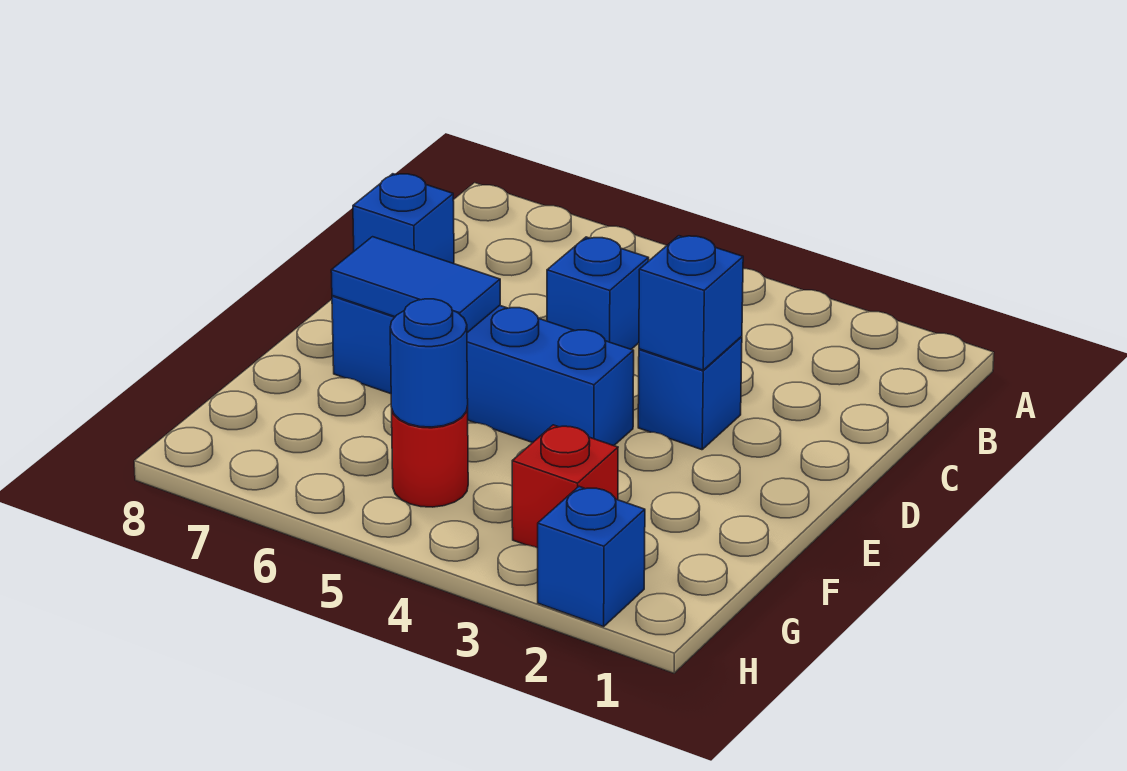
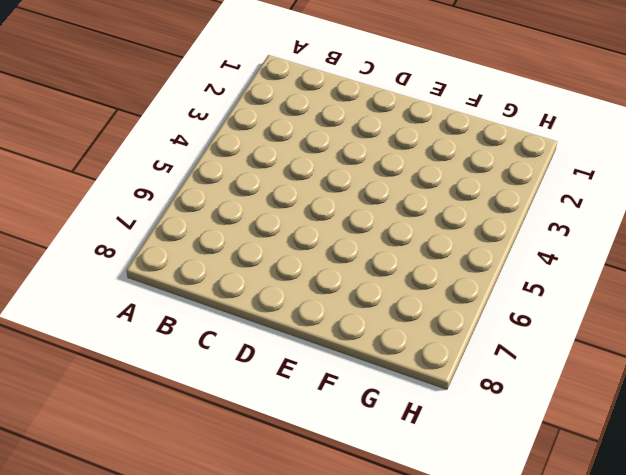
none -> blue 1x1 brick [547,237,649,349]
none -> blue 1x1 brick [353,174,454,264]

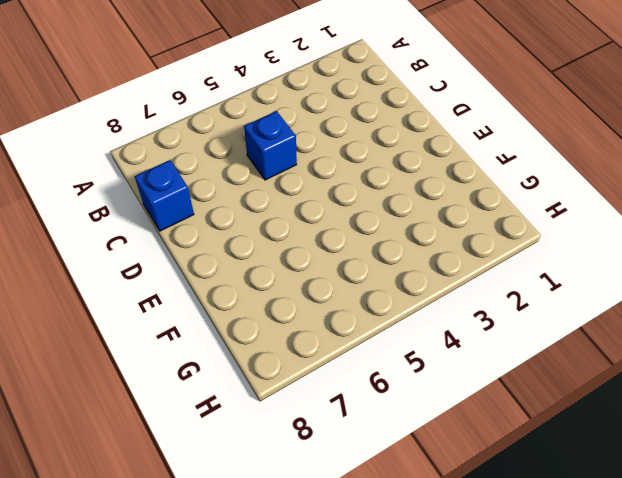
none -> blue 1x1 brick [638,337,742,450]
none -> blue 1x4 brick [332,296,634,446]

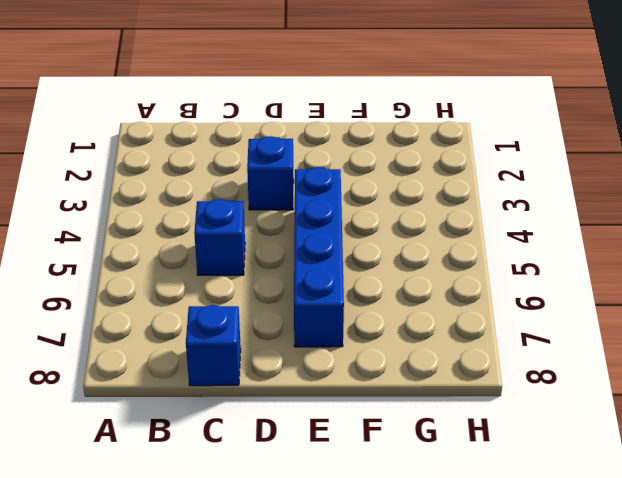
none -> red 1x1 brick [512,425,618,548]
none -> red 1x1 round brick [392,406,468,507]

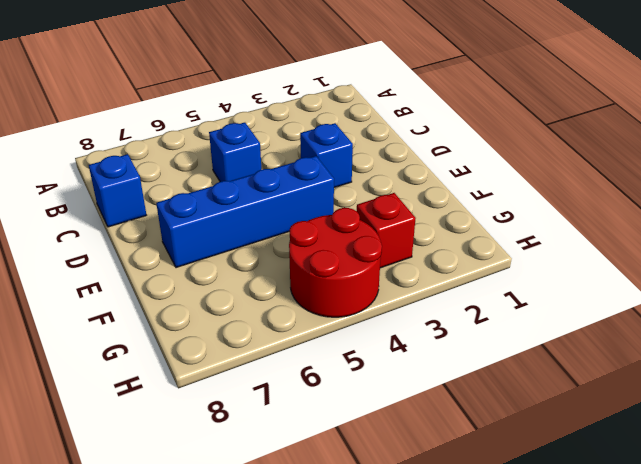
red 2x2 round brick [289,208,382,317] -> red 1x1 round brick [392,406,468,507]
none -> blue 1x1 brick [538,487,645,627]
none -> blue 1x1 brick [639,236,743,370]

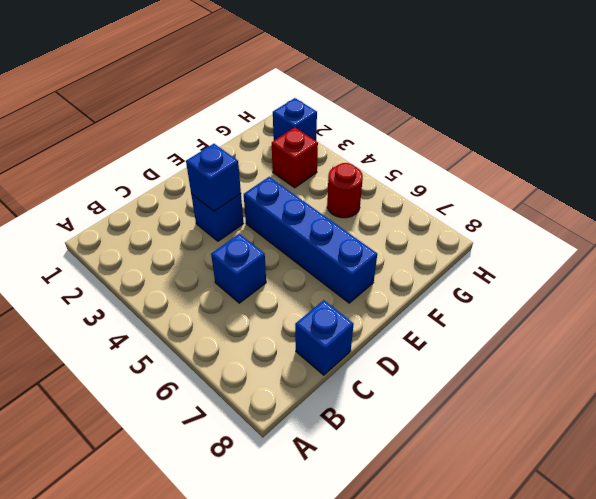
none -> blue 1x2 tile [331,237,500,333]
none -> blue 1x1 round brick [390,299,468,427]

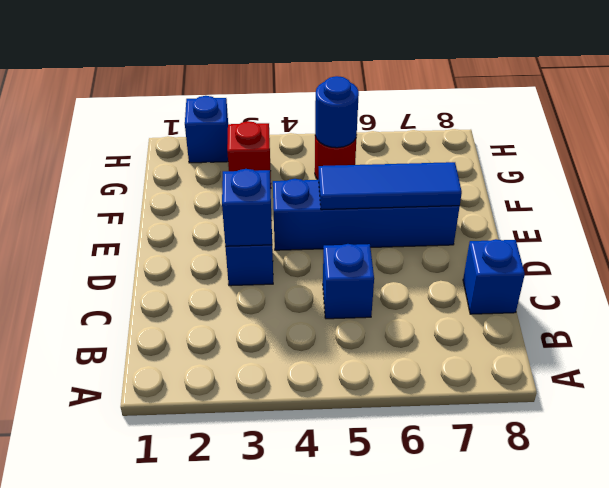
blue 1x3 tile [319,162,462,210] -> blue 1x2 tile [331,237,500,333]

